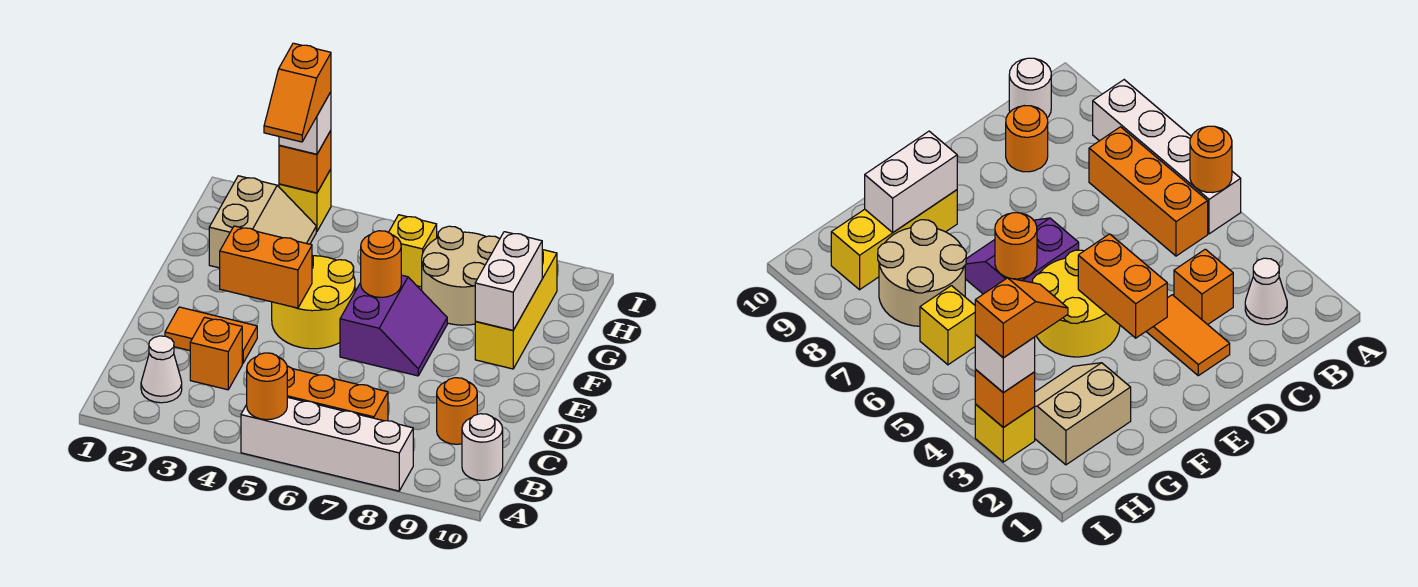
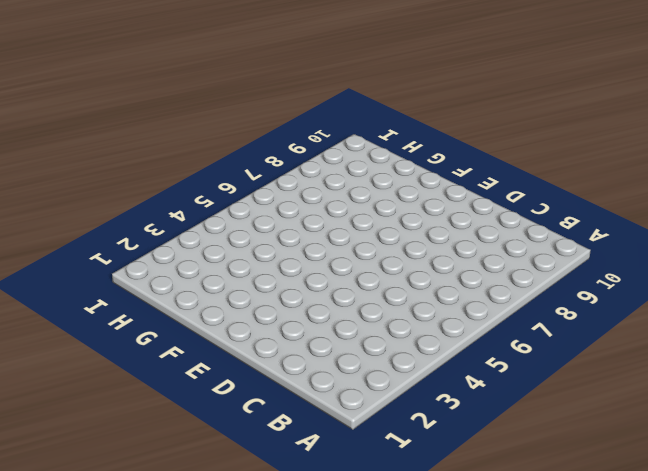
none -> white 1x4 brick [241,397,413,491]
none -> white 1x1 cone [141,336,182,403]
none -> orange 1x3 brick [287,366,388,421]

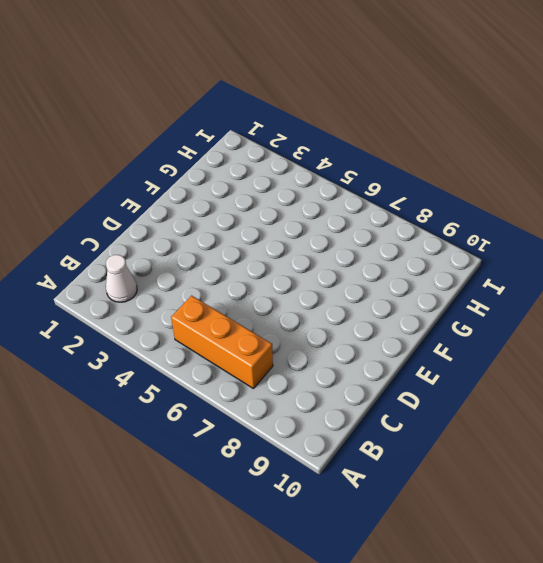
none -> white 1x4 brick [241,397,413,491]
none -> white 1x1 round brick [462,414,503,480]
none -> orange 1x1 brick [190,317,242,390]

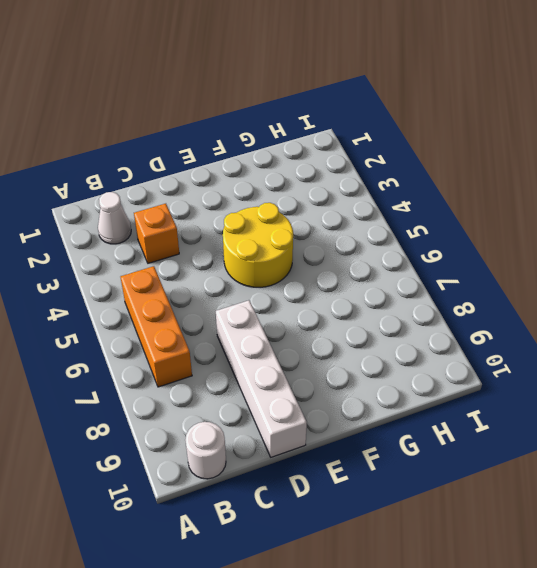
white 1x4 brick [216,300,307,457] -> white 1x4 brick moved to [241,397,413,491]
none -> orange 1x1 round brick [437,378,477,444]
none -> orange 1x2 tile [165,307,257,363]
none -> purple 2x2 slope [340,275,447,376]

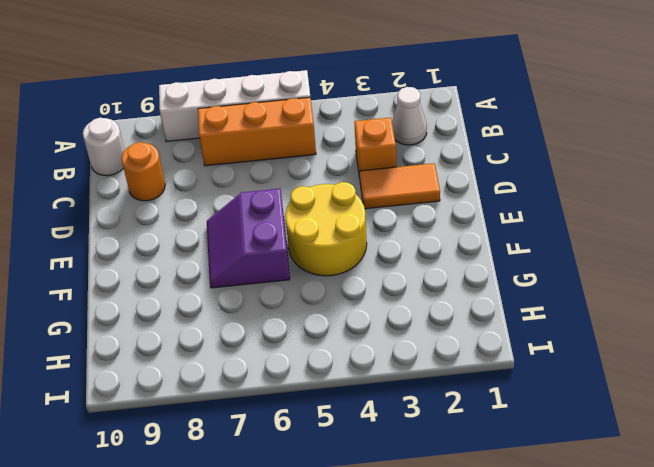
none -> yellow 1x3 brick [475,250,557,369]
none -> tan 2x2 slope [209,176,316,268]
none -> tan 2x2 round brick [422,226,500,325]

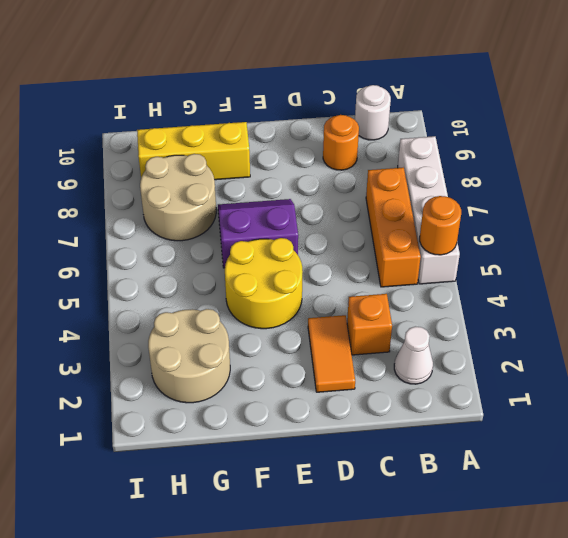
tan 2x2 round brick [148,309,230,403] -> tan 2x2 slope [209,176,316,268]
none -> yellow 1x1 brick [389,215,437,287]
none -> yellow 1x1 brick [279,169,331,232]
none -> orange 1x2 brick [220,226,312,308]

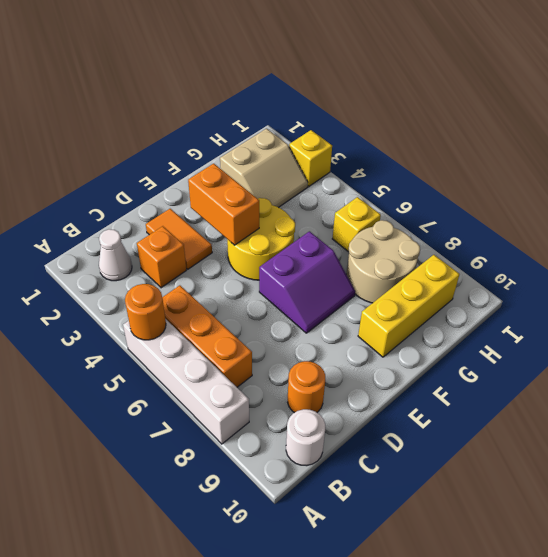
none -> orange 1x1 round brick [361,231,401,297]
none -> white 1x2 brick [475,232,542,330]
none -> orange 1x1 brick [279,131,331,193]

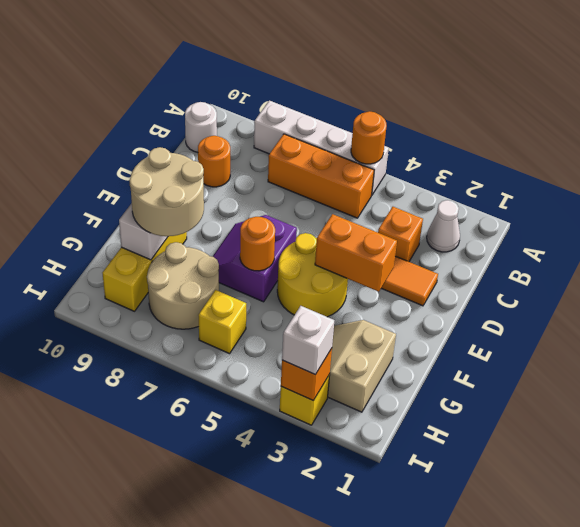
tan 2x2 round brick [129,147,204,236] -> none
none -> orange 1x2 slope [264,43,331,142]

